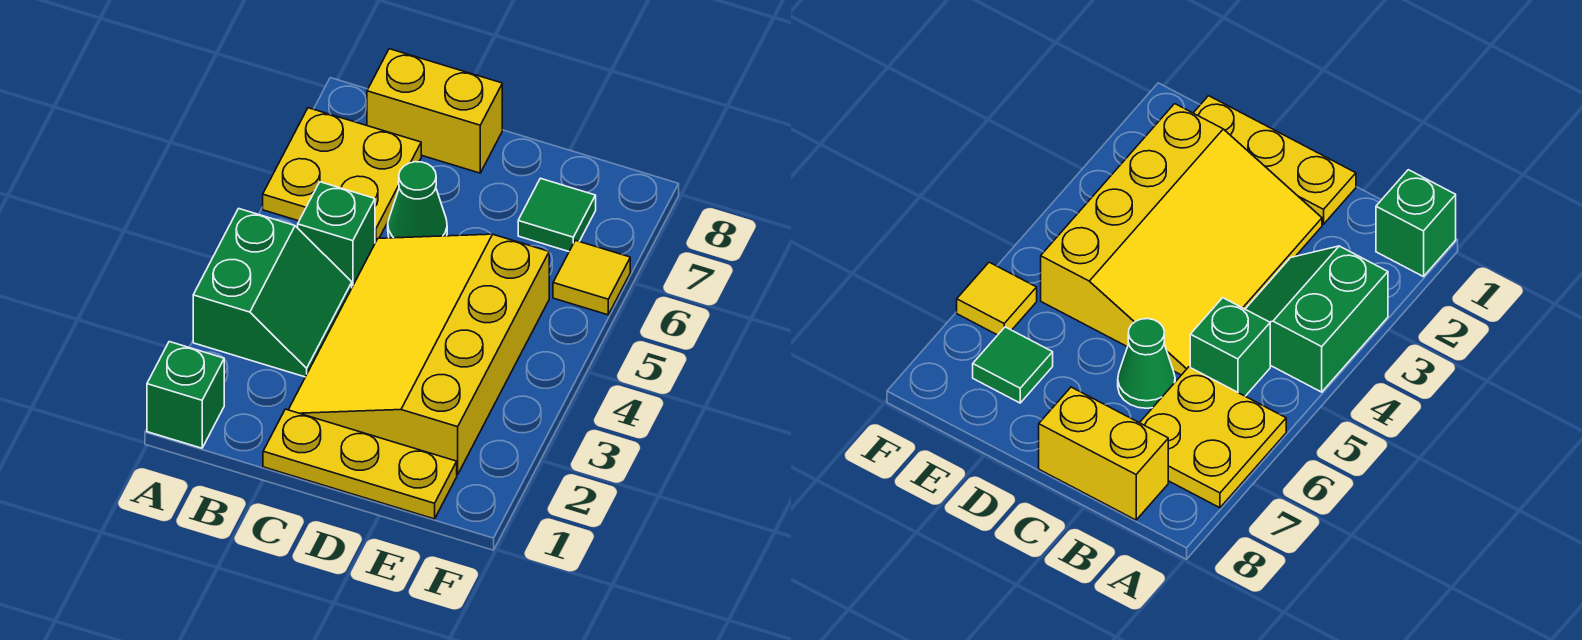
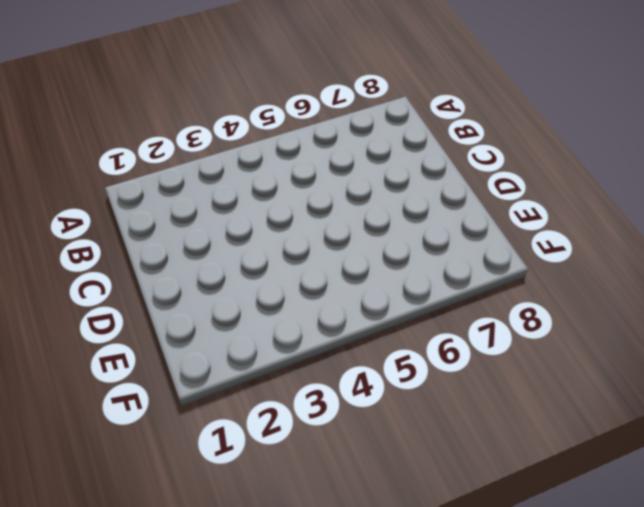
none -> green 1x1 brick [147,342,224,448]
none -> green 2x2 slope [193,209,352,377]

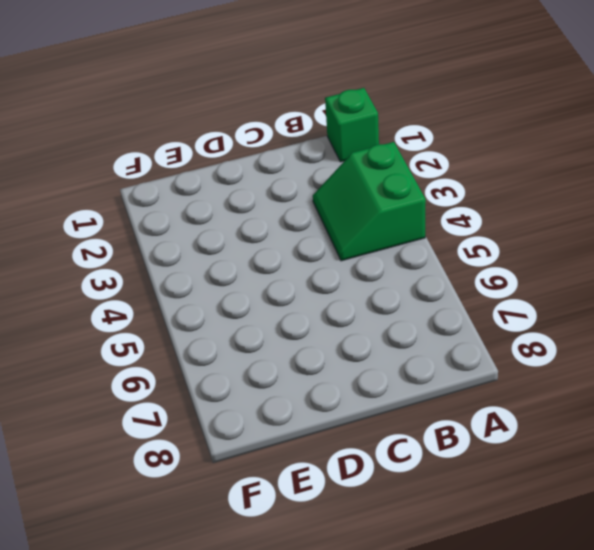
none -> yellow 2x2 plate [263,108,421,243]
none -> green 1x1 brick [298,182,375,287]

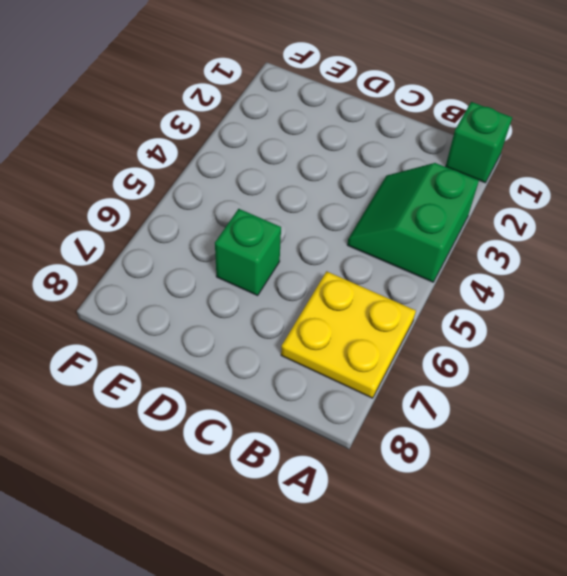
green 1x1 brick [215,209,281,296] -> green 1x1 brick moved to [298,182,375,287]
none -> yellow 1x2 brick [367,49,502,173]
none -> yellow 1x3 plate [263,409,457,519]

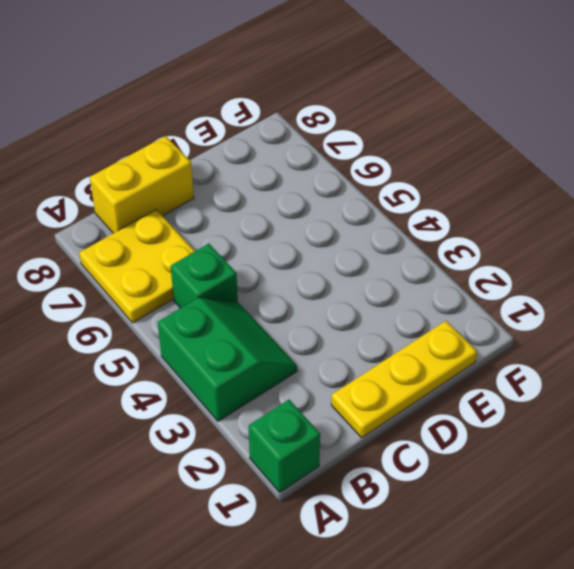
none -> yellow 3x4 slope [289,234,549,475]
none -> green 1x1 cone [388,162,447,238]

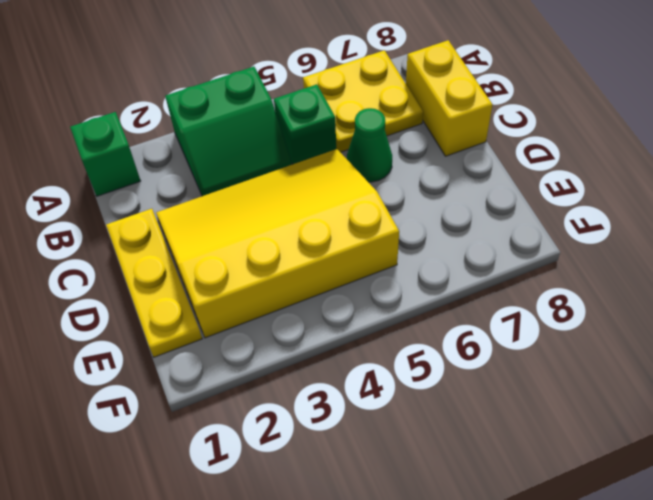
none -> green 1x1 tile [518,178,596,251]
none -> yellow 1x1 tile [553,240,630,315]

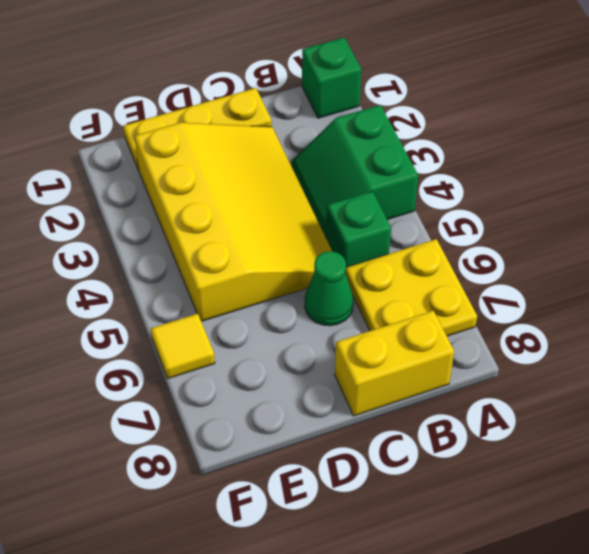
none -> green 1x1 tile [518,178,596,251]

